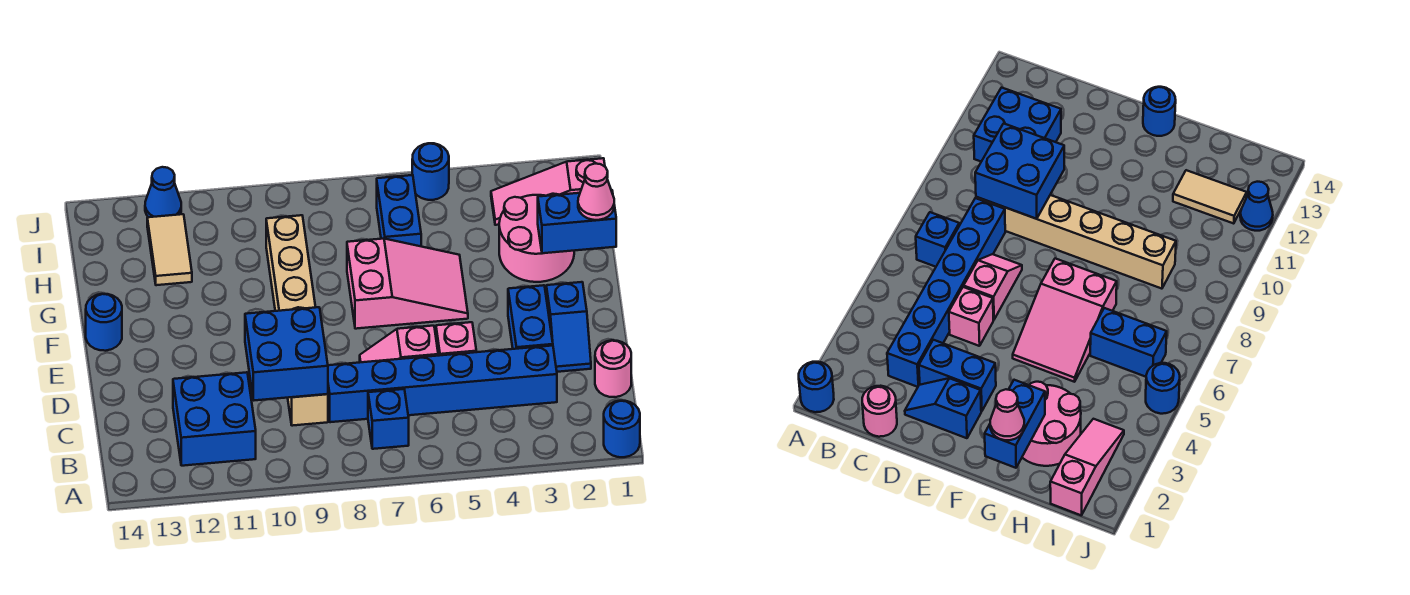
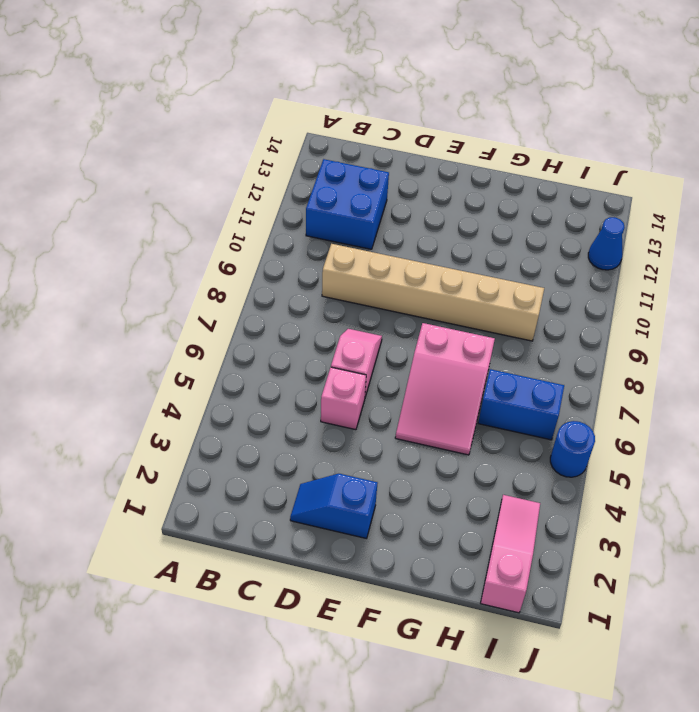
none -> blue 1x1 round brick [604,401,640,457]
none -> blue 1x1 brick [368,389,409,449]
none -> pink 1x1 round brick [595,340,631,397]

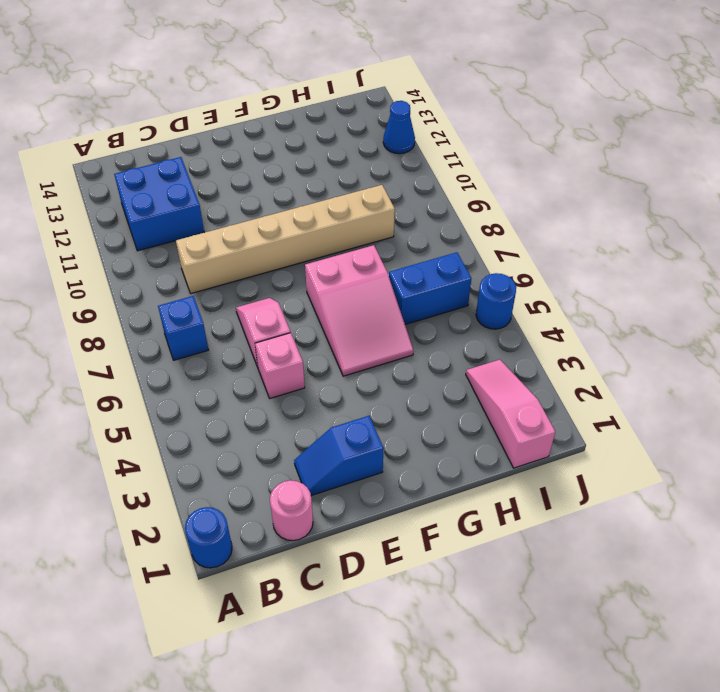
none -> blue 1x6 brick [328,346,557,422]
none -> blue 1x2 brick [508,285,553,349]
none -> blue 1x1 round brick [86,294,122,351]

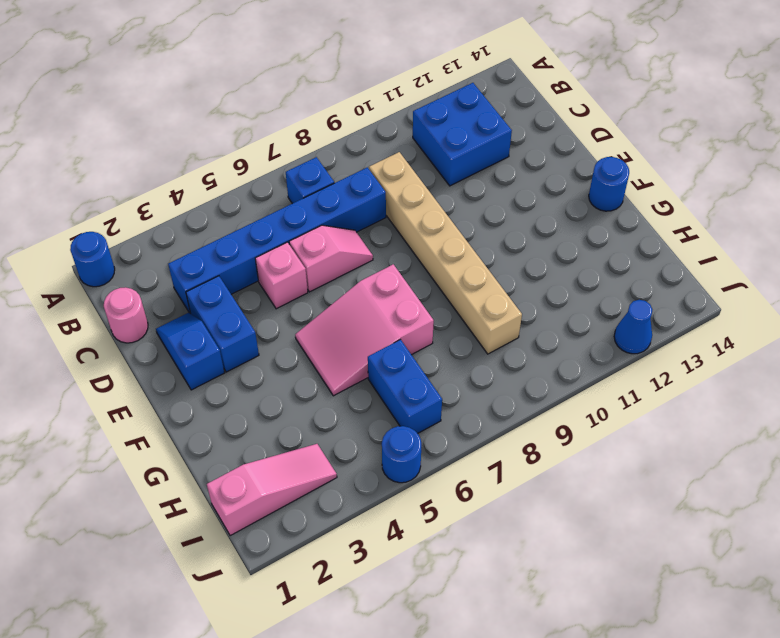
none -> pink 2x2 round brick [499,194,574,282]
none -> tan 1x2 tile [147,214,192,285]
none -> blue 2x2 brick [245,307,328,400]

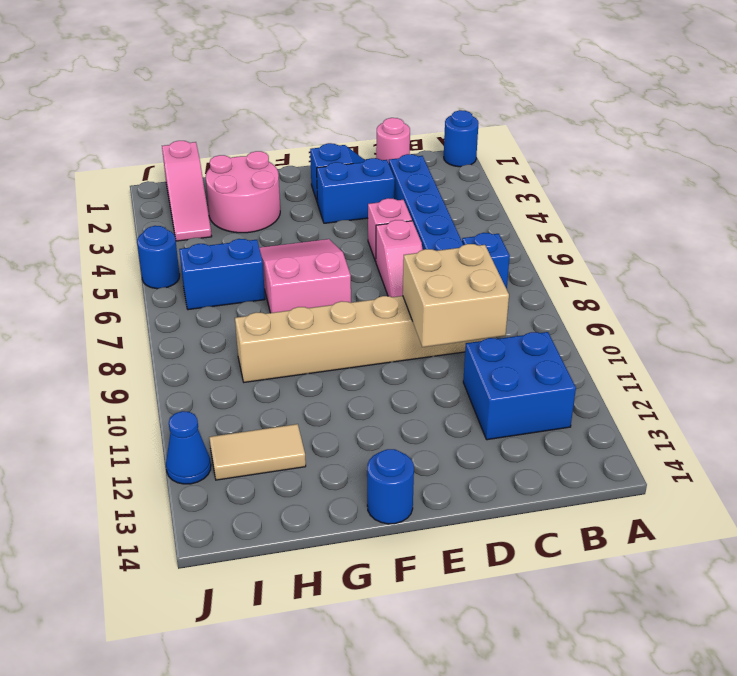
tan 2x2 brick [403,244,509,347] -> blue 2x2 brick [245,307,328,400]
none -> blue 1x2 brick [538,190,616,253]
none -> pink 1x1 cone [578,164,614,220]

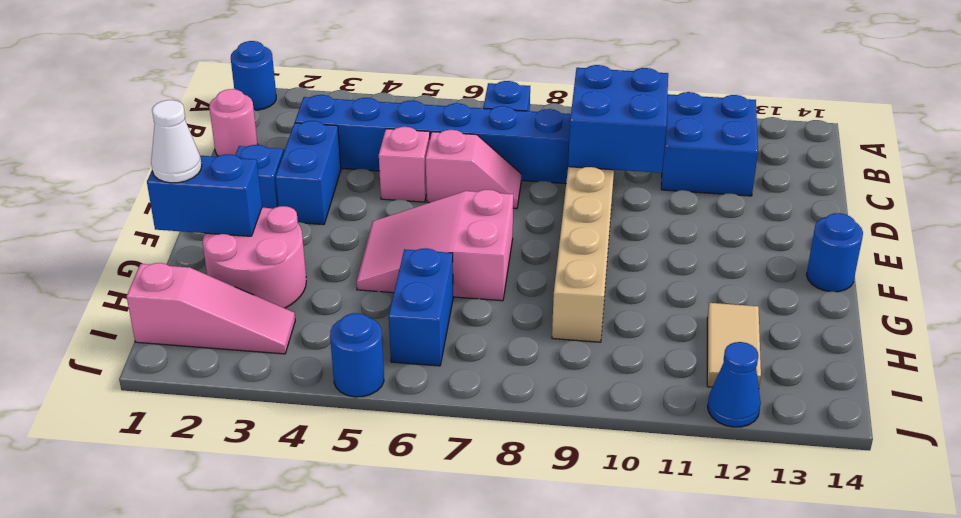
white 1x1 cone [151,100,202,183] -> pink 1x1 cone [578,164,614,220]

